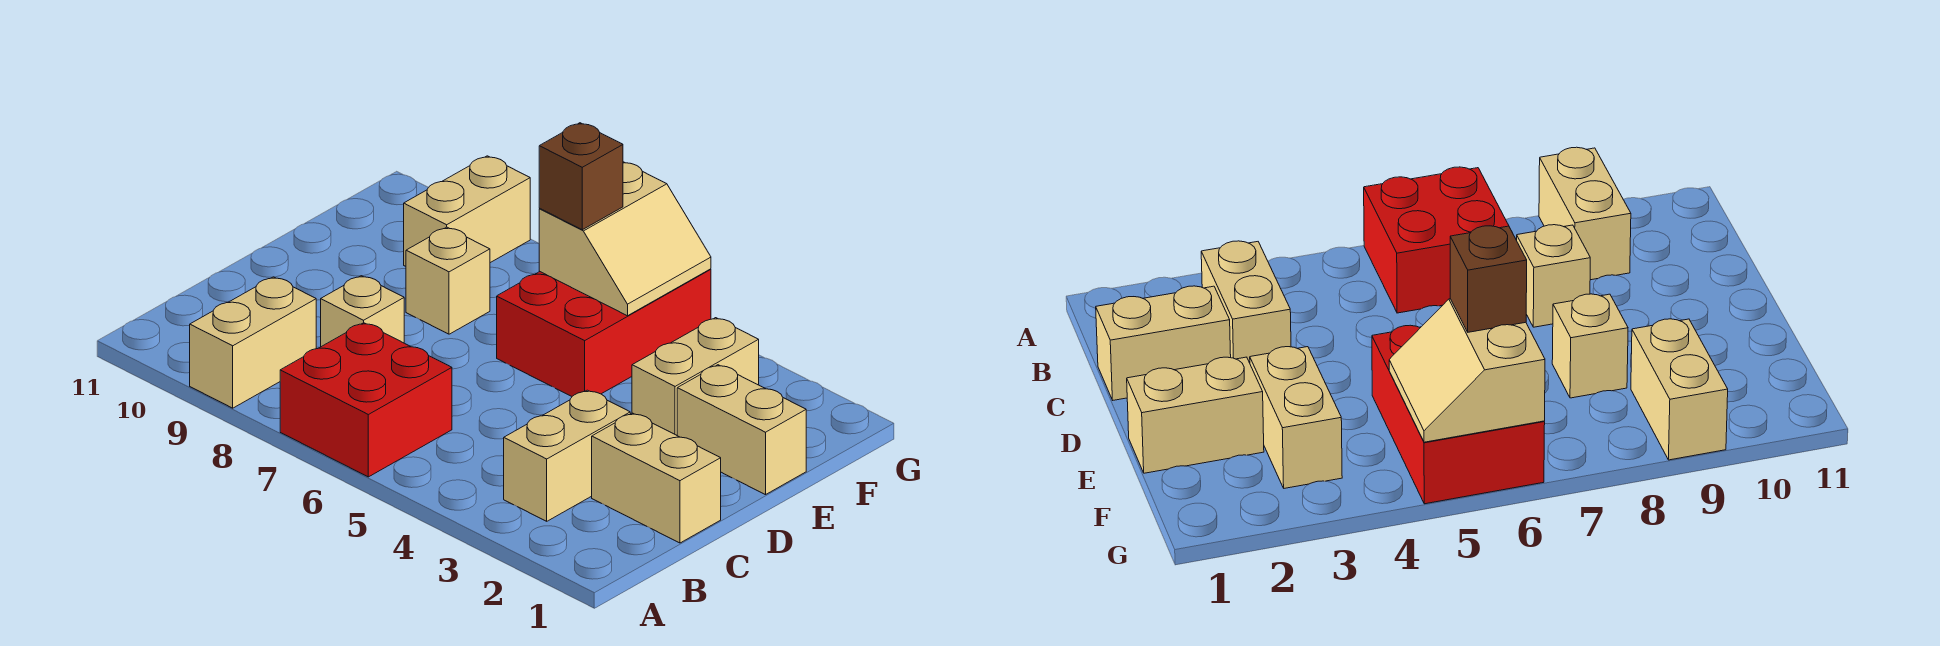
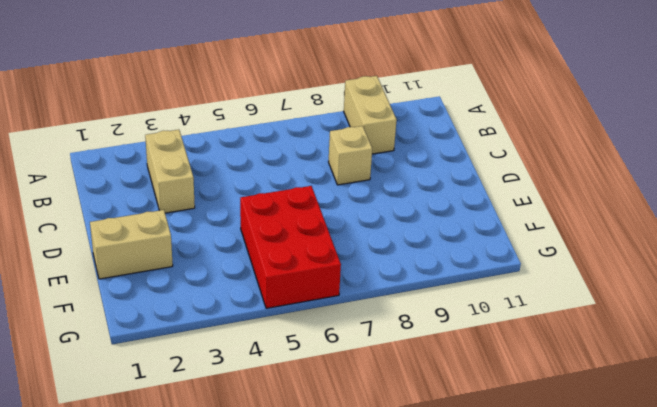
none -> red 2x2 brick [280,323,452,477]
none -> tan 1x2 brick [592,413,721,543]
none -> tan 1x2 brick [632,318,759,435]

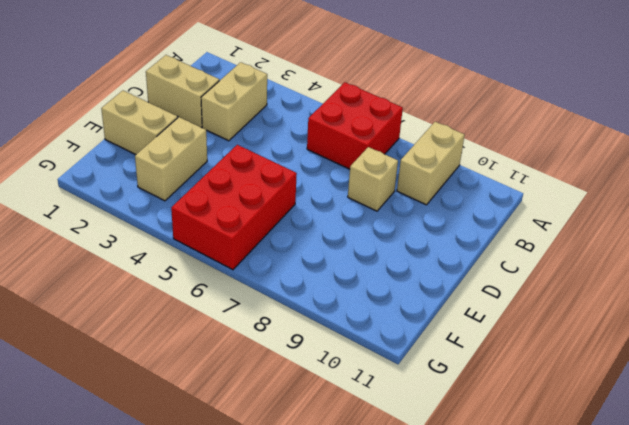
none -> tan 1x1 brick [406,227,490,334]
none -> tan 1x2 brick [404,156,530,266]
none -> tan 2x2 slope [539,162,711,316]

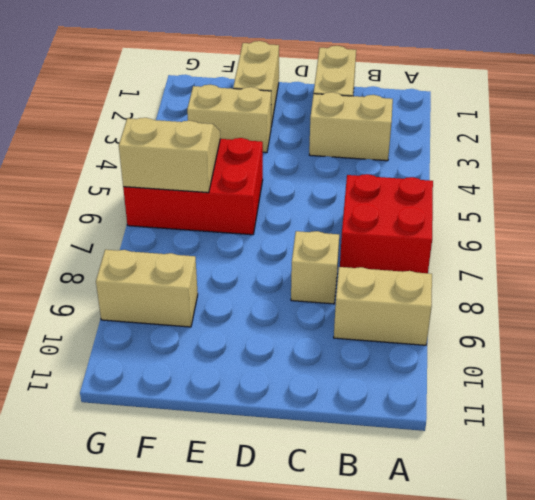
none -> tan 1x1 brick [406,227,490,334]
none -> brown 1x1 brick [539,123,623,230]

